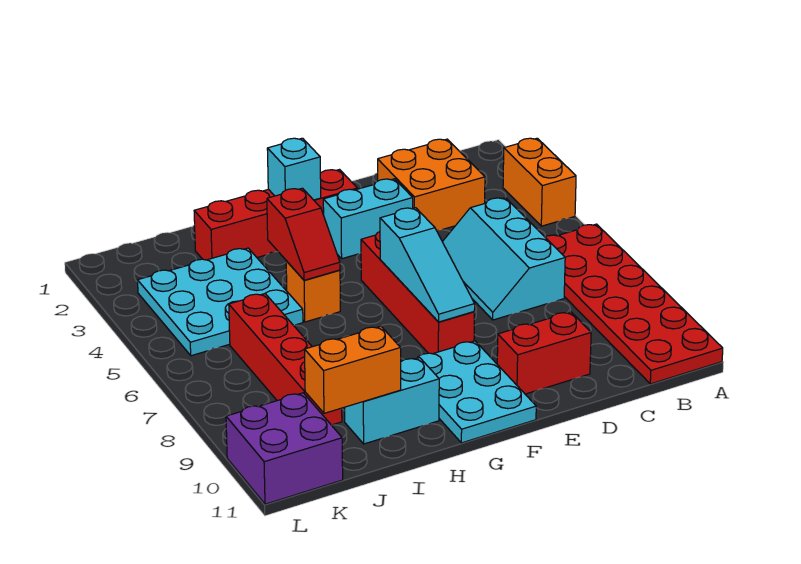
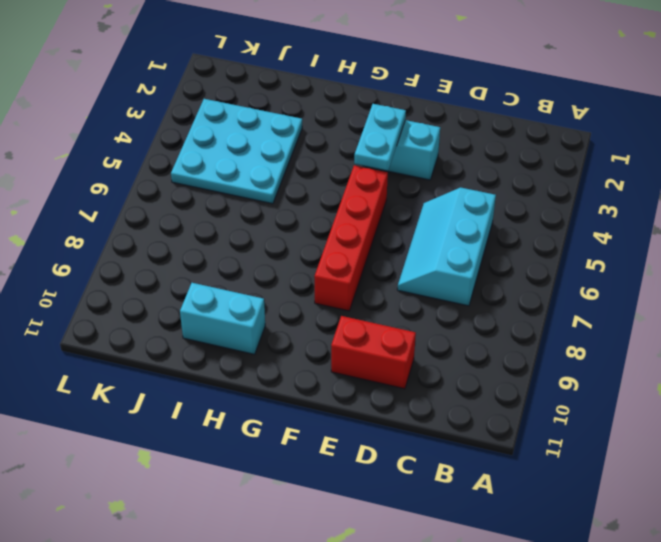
cyan 1x2 plate [354,104,406,171] -> none
none -> orange 1x2 brick [503,138,576,226]
none -> red 2x6 plate [545,224,723,384]
none -> orange 2x2 brick [378,139,485,230]

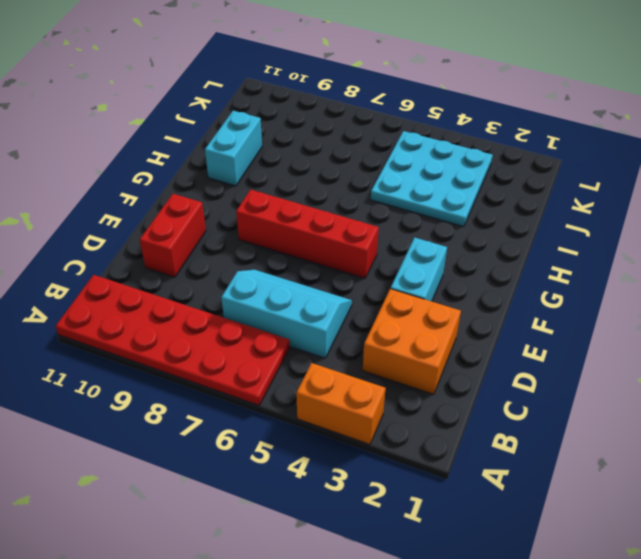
none -> red 1x4 brick [194,170,357,260]
none -> cyan 2x3 plate [418,341,536,443]
none -> orange 1x1 brick [286,261,340,322]

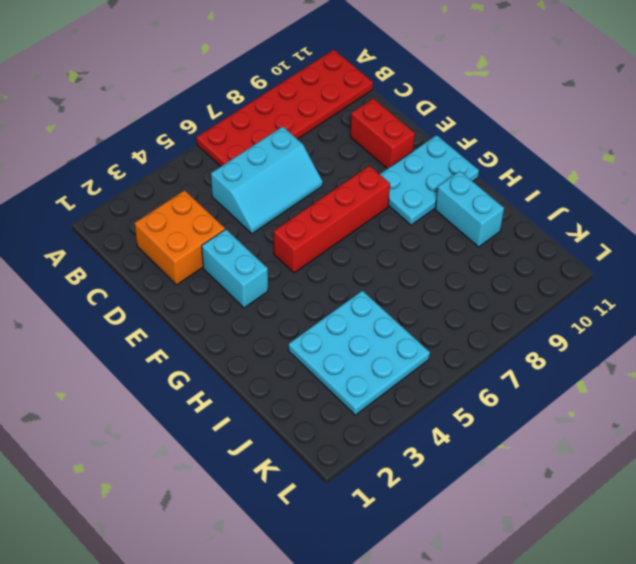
none -> orange 1x2 brick [503,138,576,226]
none -> red 1x4 brick [194,170,357,260]
none -> orange 1x1 brick [286,261,340,322]

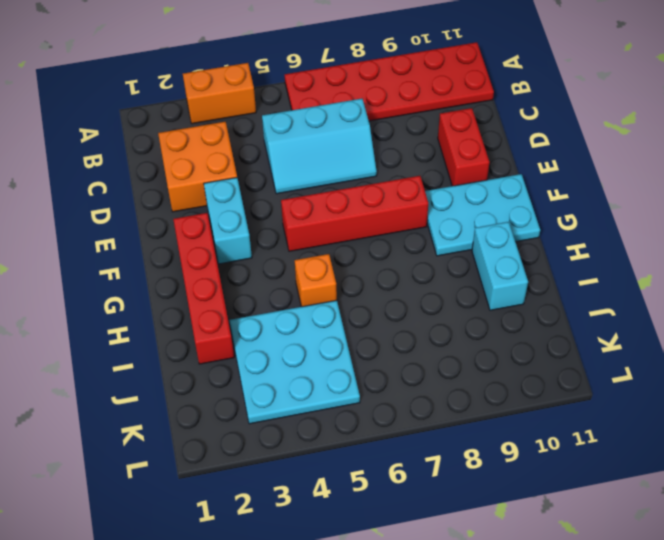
none -> red 1x4 brick [229,294,342,425]
none -> purple 2x2 brick [226,393,343,504]
none -> cyan 1x3 slope [380,208,475,322]

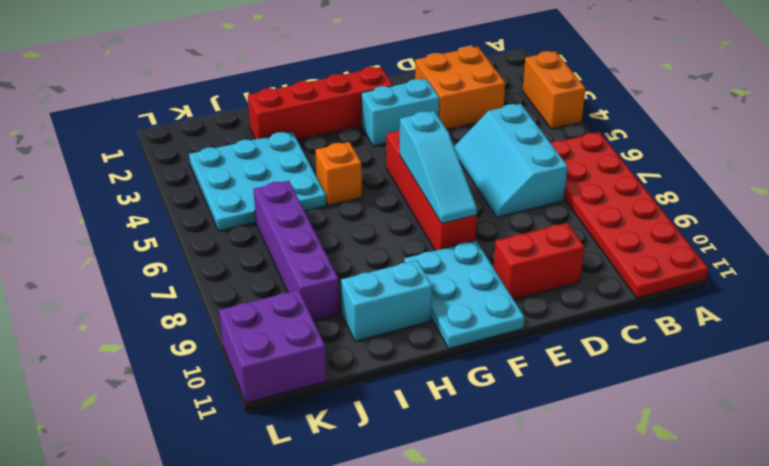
purple 1x4 brick [253,181,340,321] -> red 1x4 brick [229,294,342,425]
none -> cyan 1x1 brick [267,138,321,200]
none -> red 1x2 slope [267,188,340,280]
none -> orange 1x2 brick [305,326,401,413]

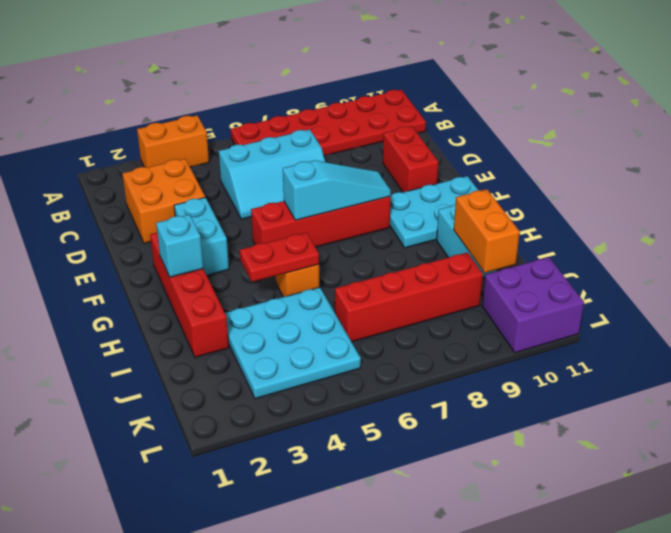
red 1x2 plate [240,233,319,282] -> red 1x2 slope [267,188,340,280]

